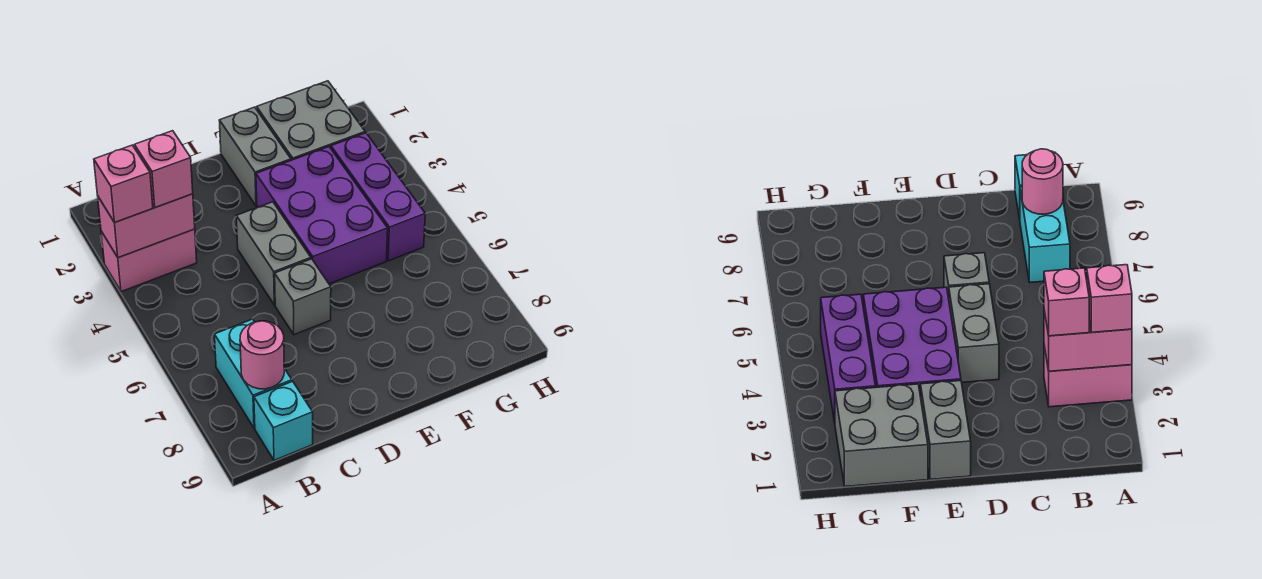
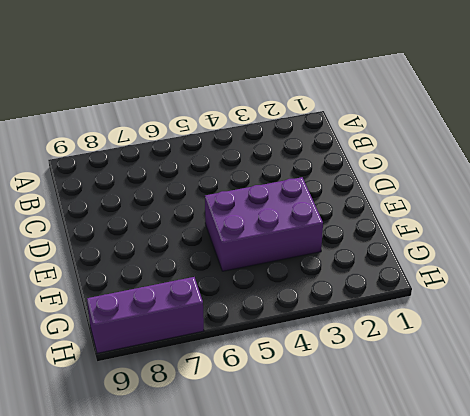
purple 1x3 brick [87,277,204,353] -> purple 1x3 brick moved to [331,133,425,261]
none -> pink 1x2 brick [101,229,197,292]
none -> cyan 1x2 brick [214,319,292,428]
none -> cyan 1x1 brick [254,381,313,460]

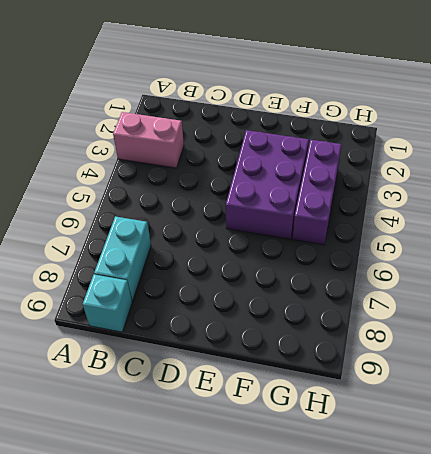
none -> grey 1x2 brick [236,202,311,305]
none -> grey 1x1 brick [275,259,331,335]
none -> grey 1x2 brick [219,107,291,206]

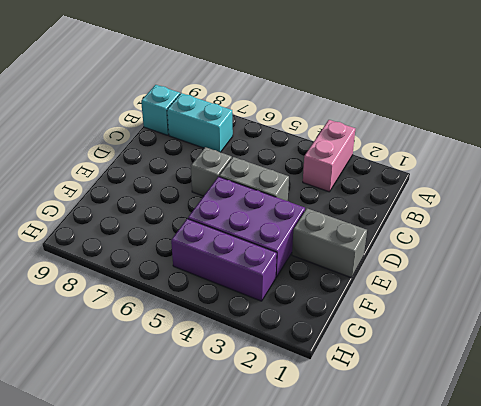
none -> grey 2x2 brick [257,81,365,160]
none -> pink 1x2 brick [98,194,195,257]
none -> pink 1x1 round brick [240,321,284,389]

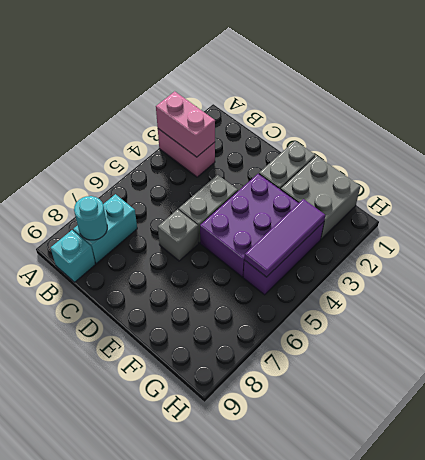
cyan 1x1 round brick [74,196,107,240] -> pink 1x1 round brick [240,321,284,389]
purple 1x3 tile [245,199,325,277] -> none
none -> pink 1x1 brick [94,145,153,223]
none -> pink 1x1 brick [135,131,193,208]

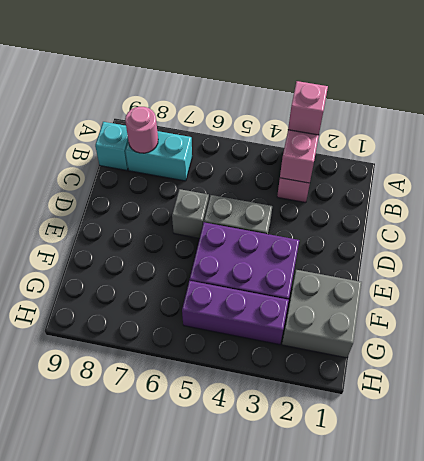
none -> grey 1x2 brick [219,107,291,206]
none -> pink 1x1 brick [135,131,193,208]

